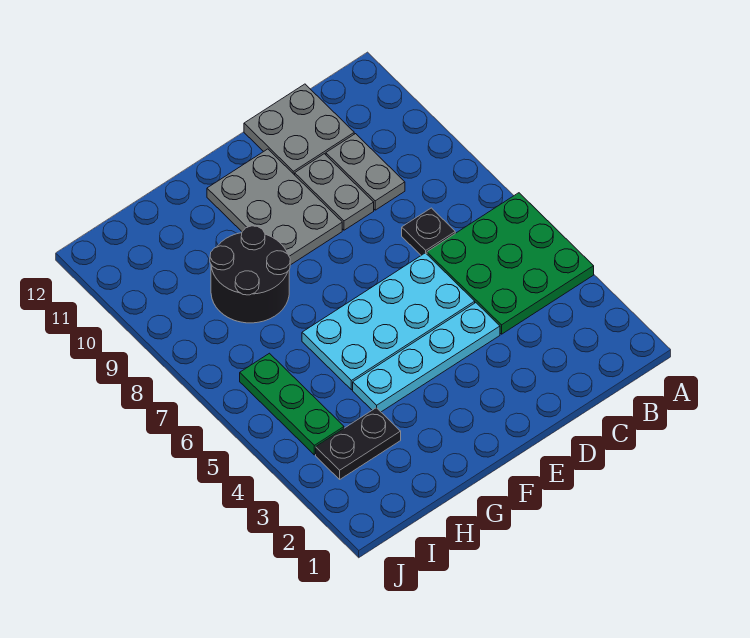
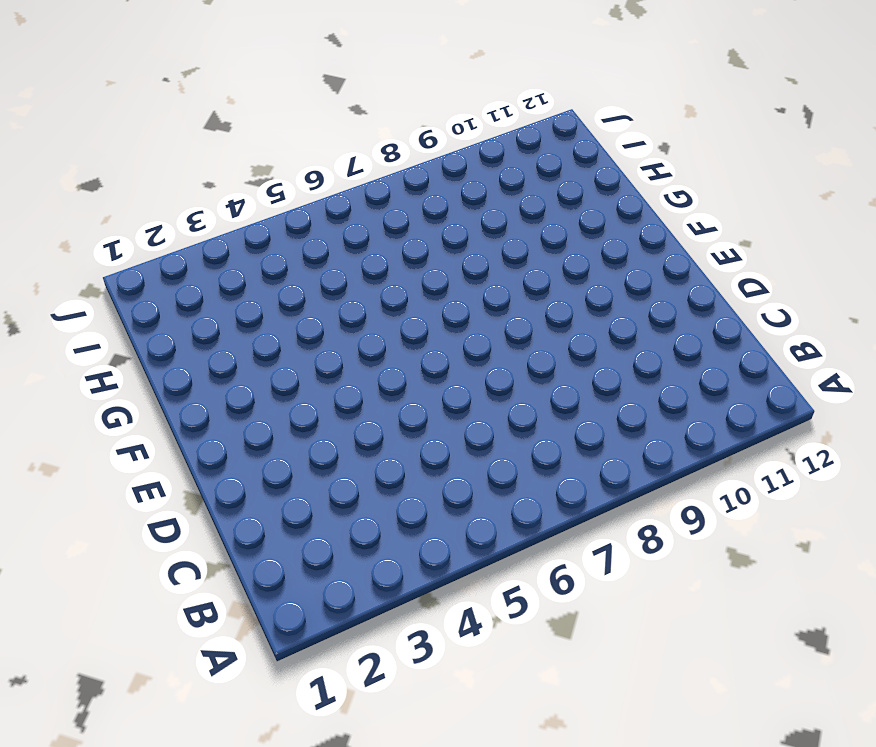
none -> green 3x3 plate [427,193,594,334]
none -> black 1x1 plate [402,208,455,255]

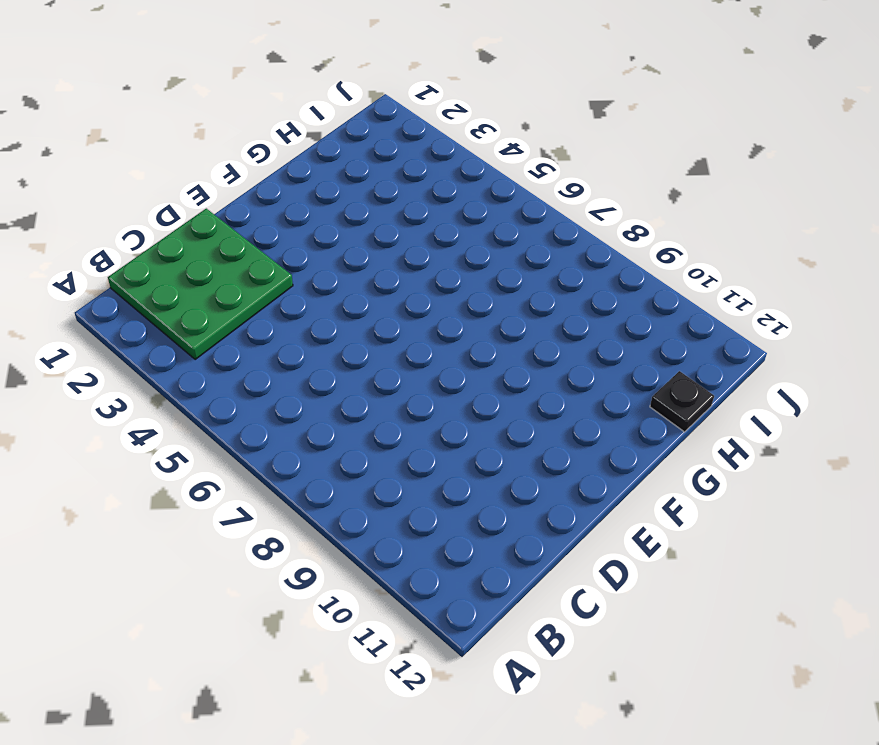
green 3x3 plate [108,209,293,360] -> green 3x3 plate moved to [427,193,594,334]
black 1x1 plate [650,371,714,432] -> black 1x1 plate moved to [402,208,455,255]
none -> grey 1x2 plate [326,134,405,210]
none -> grey 2x2 plate [244,84,354,175]

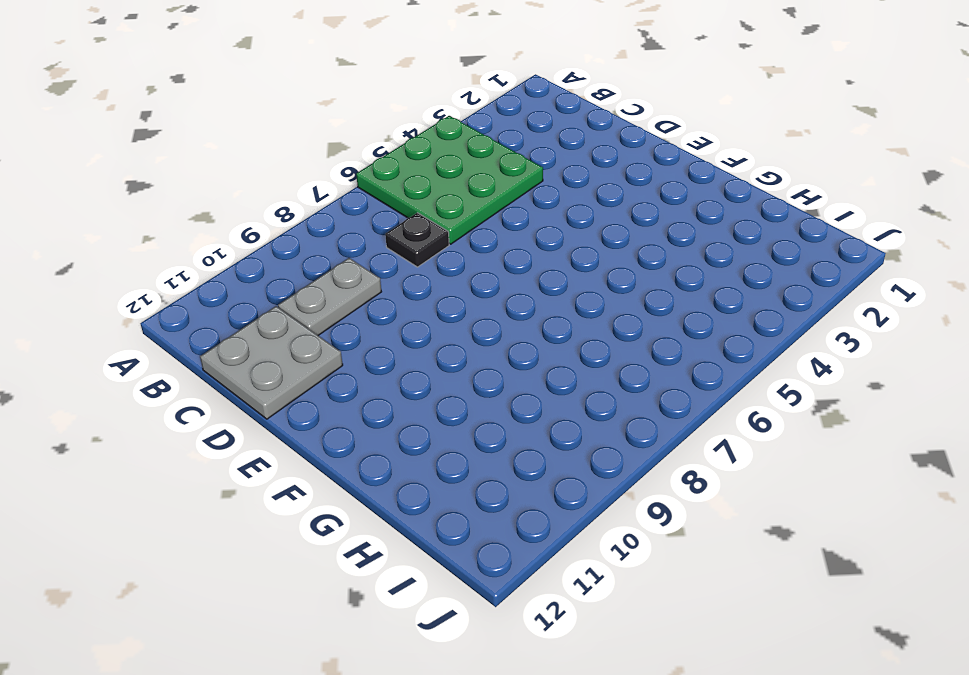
none -> cyan 1x4 plate [353,303,500,412]
none -> cyan 2x4 plate [302,253,475,390]

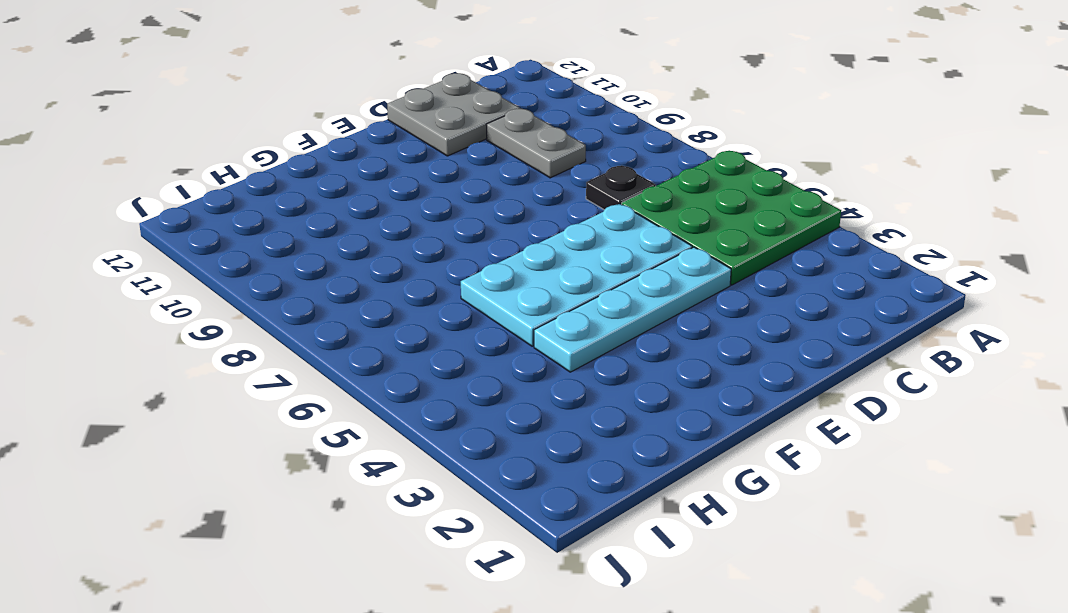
none -> grey 1x2 plate [295,154,374,230]
none -> grey 2x3 plate [207,149,342,265]

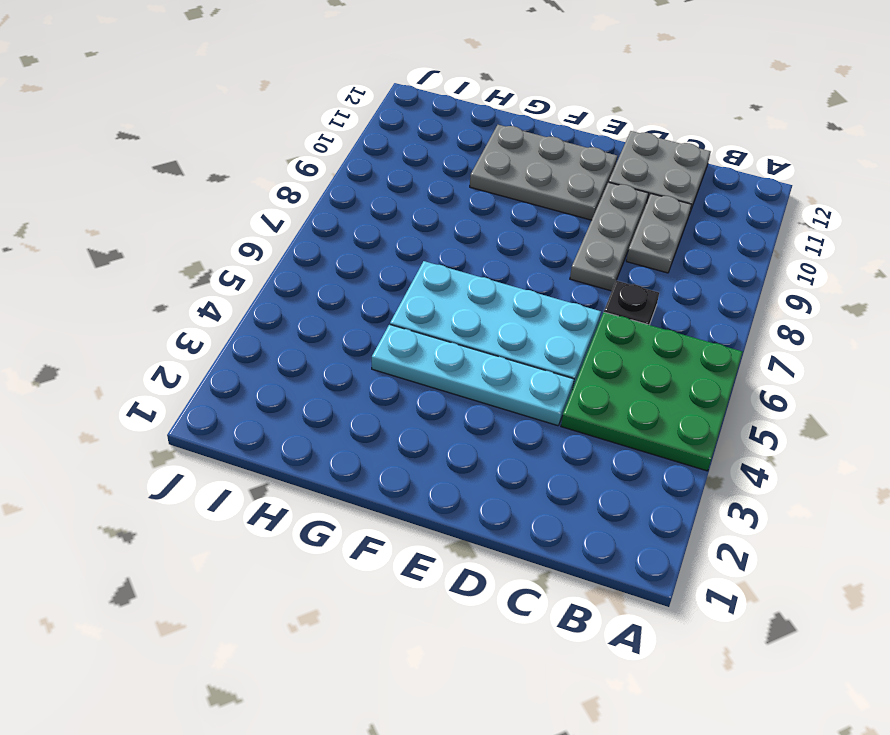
grey 1x3 plate [570,182,648,291] -> grey 1x2 plate [295,154,374,230]
grey 2x3 plate [470,125,617,220] -> grey 2x3 plate turned to [207,149,342,265]
none -> black 2x2 round brick [210,226,290,323]
none -> black 1x2 plate [316,408,401,479]

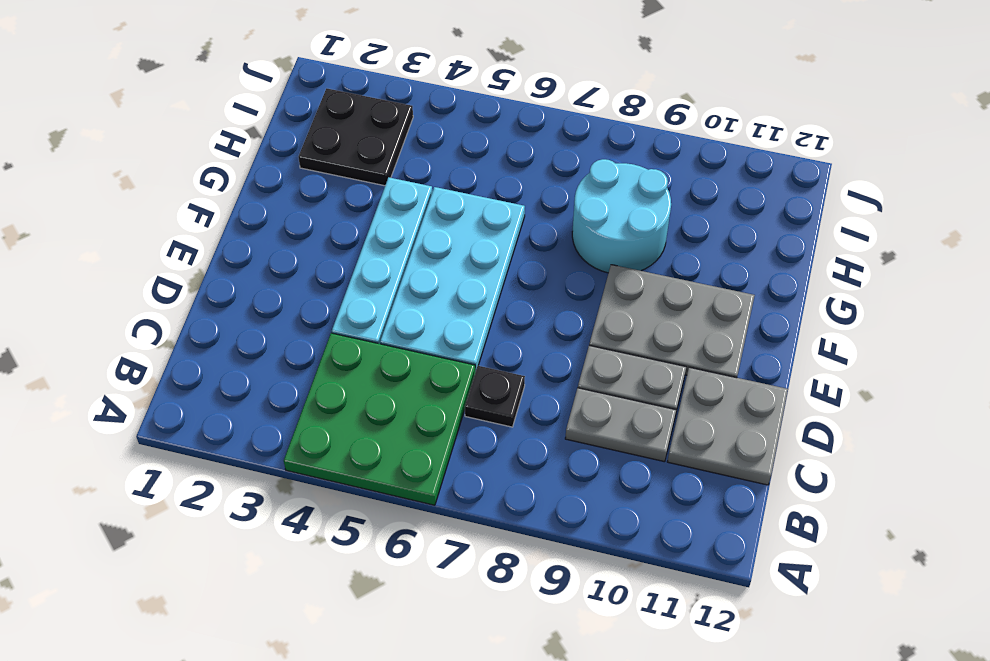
cyan 2x2 round brick [572,159,671,273] -> black 2x2 round brick [210,226,290,323]
black 2x2 plate [298,88,413,186] -> black 1x2 plate [316,408,401,479]
none -> green 1x3 plate [240,353,344,455]

